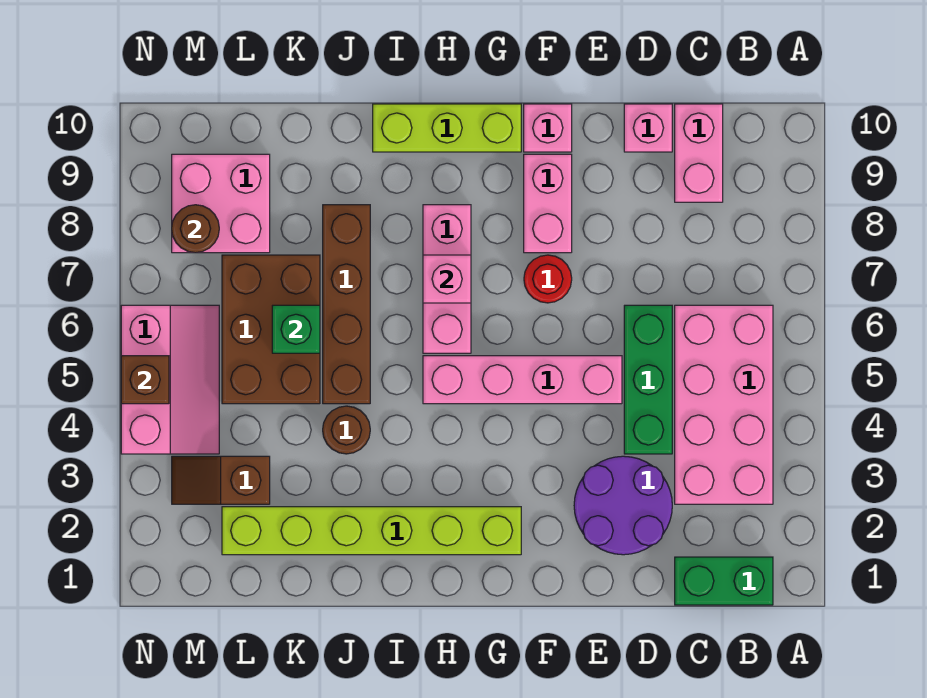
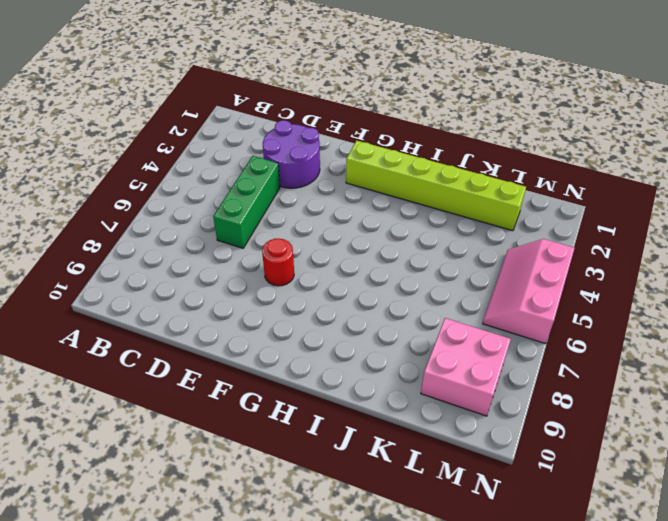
none -> green 1x2 brick [675,557,773,605]
none -> pink 2x4 brick [675,305,773,504]
none -> pink 1x2 brick [675,104,723,202]

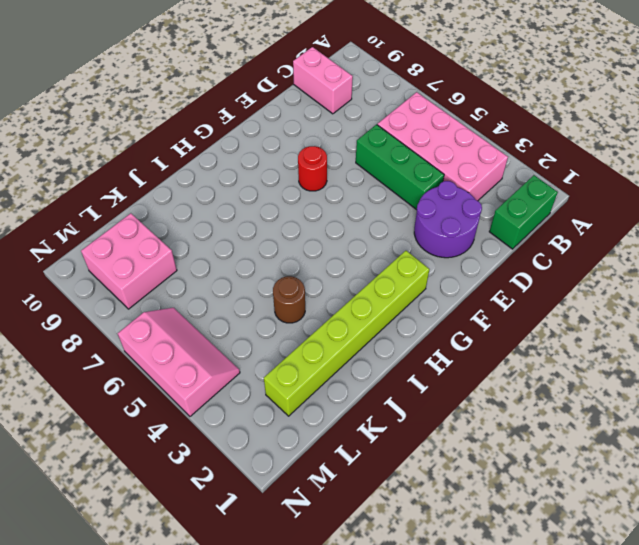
none -> pink 1x1 brick [624,104,672,152]
none -> pink 1x4 brick [423,356,622,404]
none -> pink 1x2 brick [524,154,572,253]

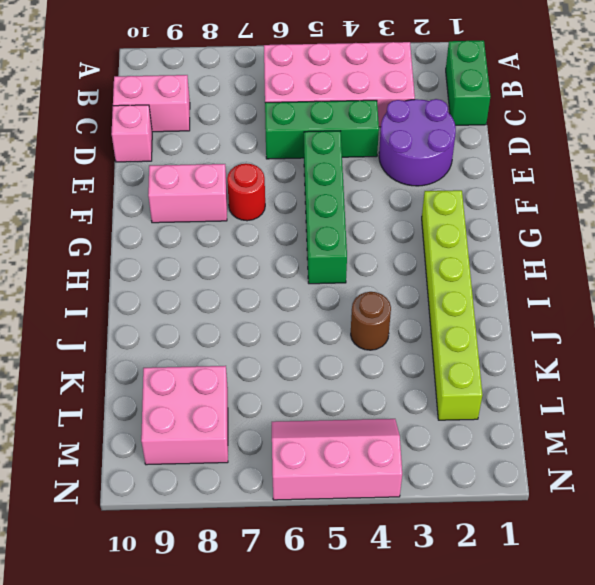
green 1x4 brick [304,131,347,284] -> pink 1x4 brick [423,356,622,404]
none -> pink 1x1 brick [524,104,572,152]
none -> lime 1x3 brick [373,104,521,152]
none -> pink 1x3 brick [423,205,471,353]

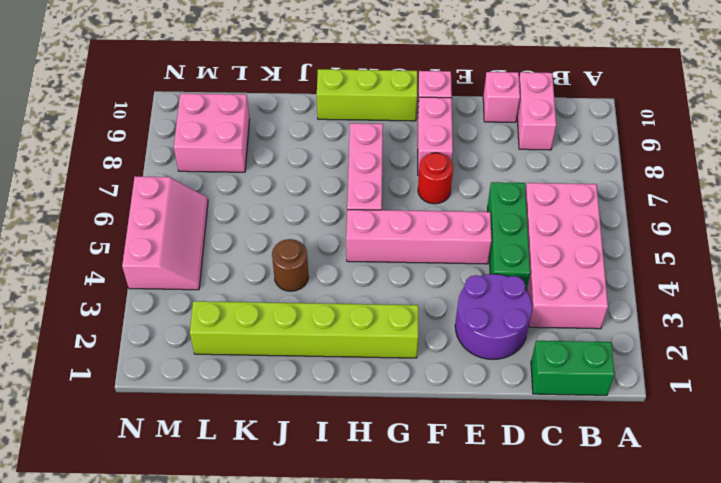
none -> brown 1x4 brick [323,205,370,404]
none -> brown 2x3 brick [222,255,320,404]
none -> brown 1x2 slope [172,456,270,504]

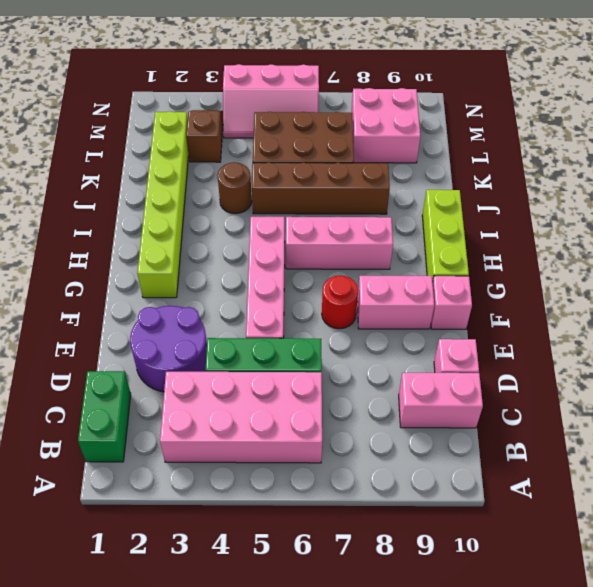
none -> pink 1x1 brick [423,255,471,303]
none -> green 1x1 brick [272,305,320,353]
none -> brown 1x1 round brick [172,205,219,253]

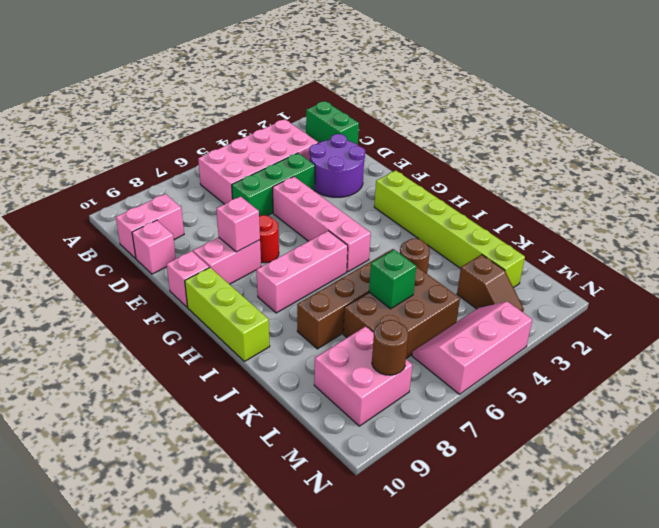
pink 1x1 brick [216,197,260,252] -> pink 1x1 brick moved to [423,255,471,303]
none -> brown 1x1 brick [121,356,169,404]

